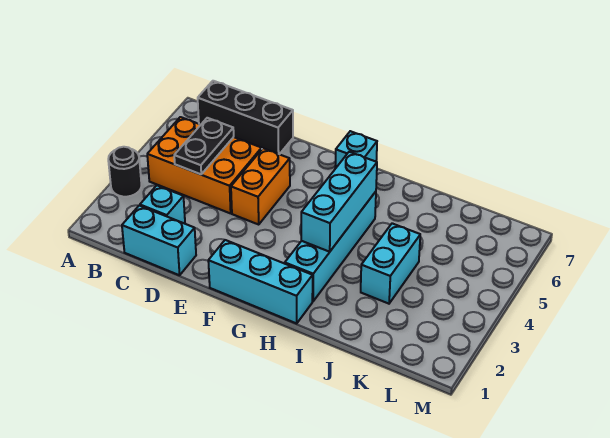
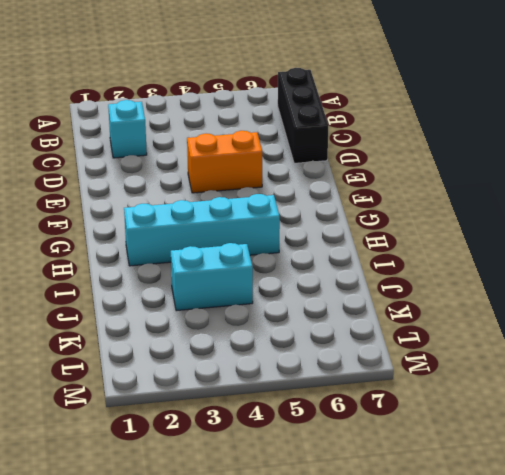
none -> black 1x1 round brick [108,147,141,197]
none -> orange 2x3 brick [147,117,262,213]
none -> cyan 1x2 brick [122,206,196,275]

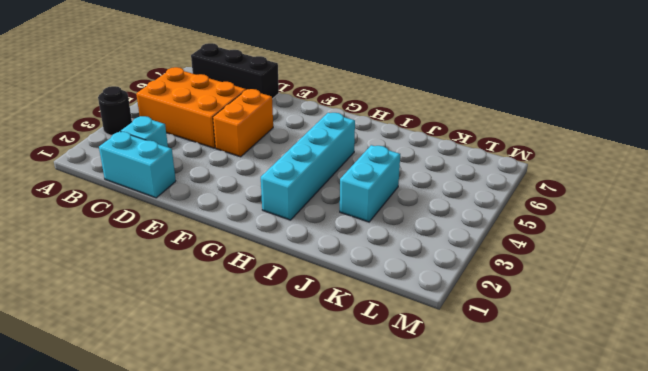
none -> cyan 1x3 brick [208,240,313,323]
none -> cyan 1x1 brick [335,131,377,169]
none -> black 1x2 plate [174,118,234,174]

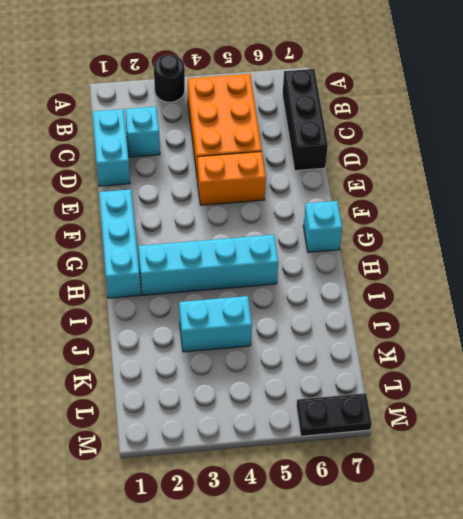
black 1x2 plate [296,393,372,436] -> black 1x2 plate moved to [174,118,234,174]
none -> cyan 1x3 brick [301,152,377,252]

